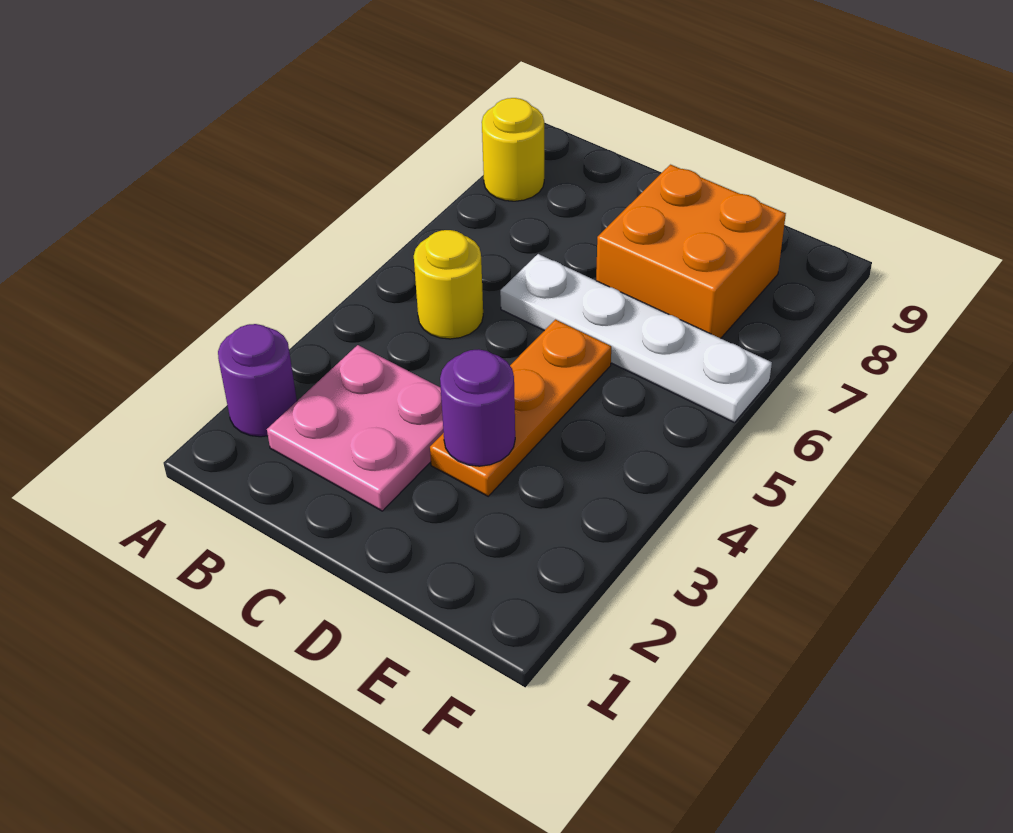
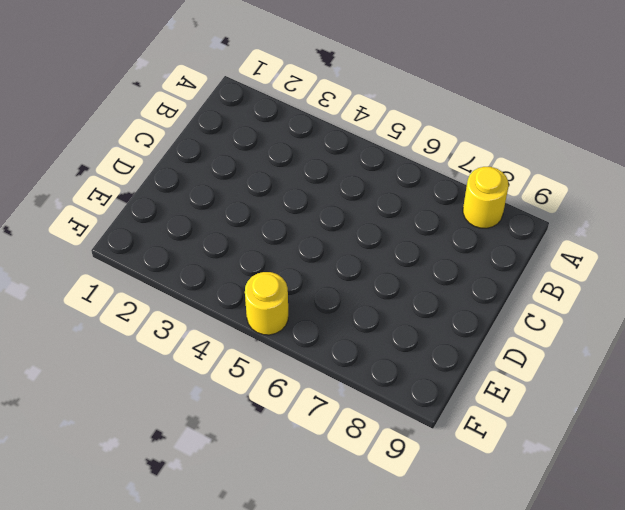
yellow 1x1 round brick [245,272,288,335] -> yellow 1x1 round brick moved to [414,230,483,339]
none -> purple 1x1 round brick [218,324,297,437]
none -> pink 2x2 plate [267,345,444,511]

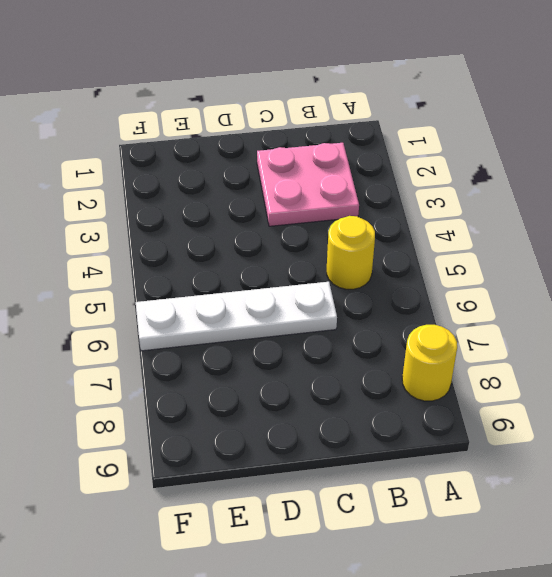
none -> purple 1x1 round brick [218,324,297,437]
none -> orange 1x3 plate [430,320,611,496]

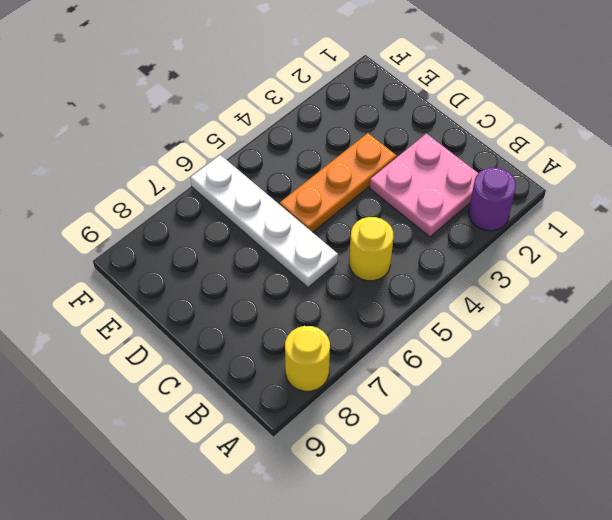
none -> orange 2x2 brick [596,165,786,338]
none -> purple 1x1 round brick [440,349,515,466]

